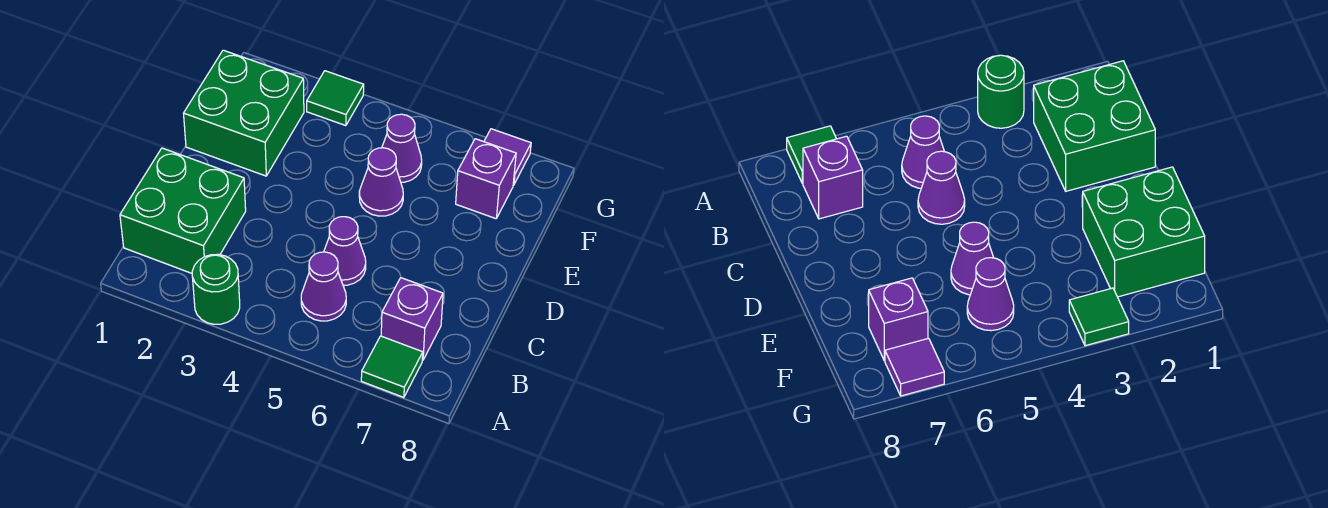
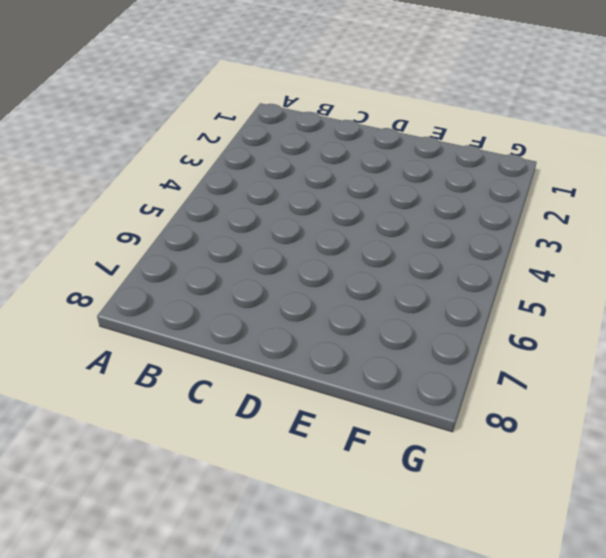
none -> green 1x1 round brick [192,254,240,324]
none -> green 1x1 tile [361,336,423,397]
none -> green 2x2 brick [120,148,246,273]

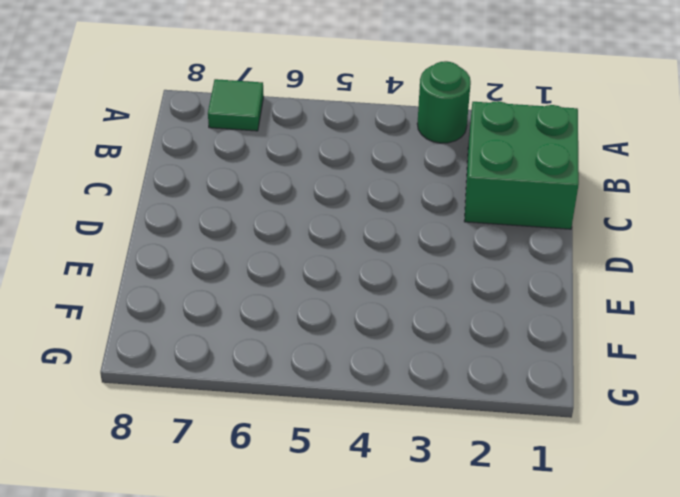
none -> purple 1x1 cone [301,252,346,321]
none -> purple 1x1 brick [381,278,443,360]
none -> purple 1x1 cone [324,217,366,285]

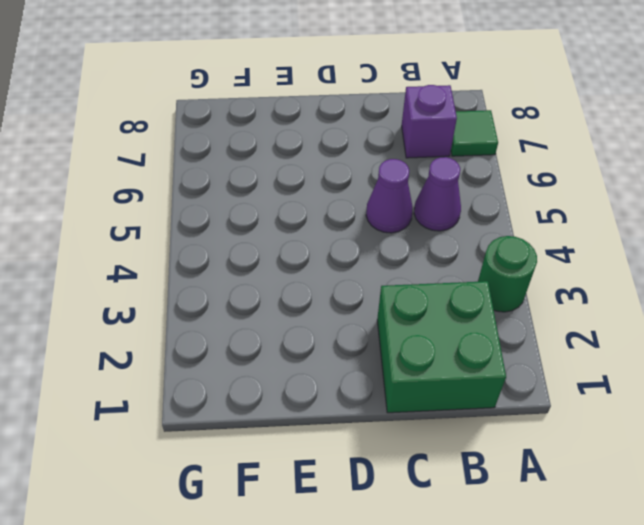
none -> green 2x2 brick [184,50,304,176]
none -> purple 1x1 cone [359,148,403,216]
none -> purple 1x1 cone [382,114,422,182]

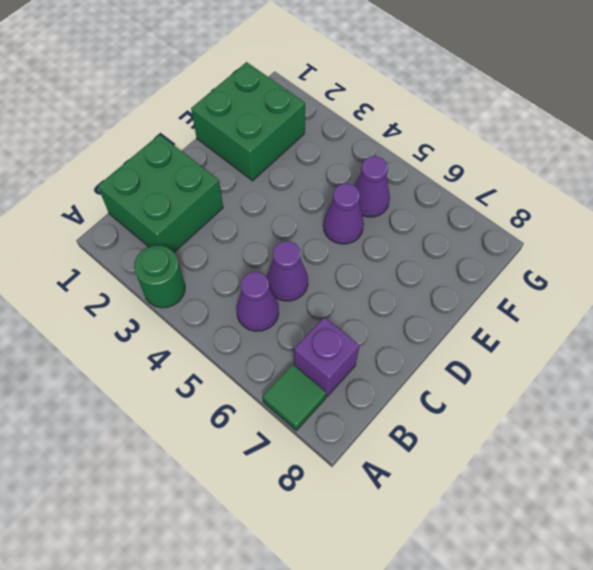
none -> purple 1x1 brick [456,139,516,219]
none -> green 1x1 tile [307,71,364,126]
none -> purple 1x1 tile [484,129,531,185]

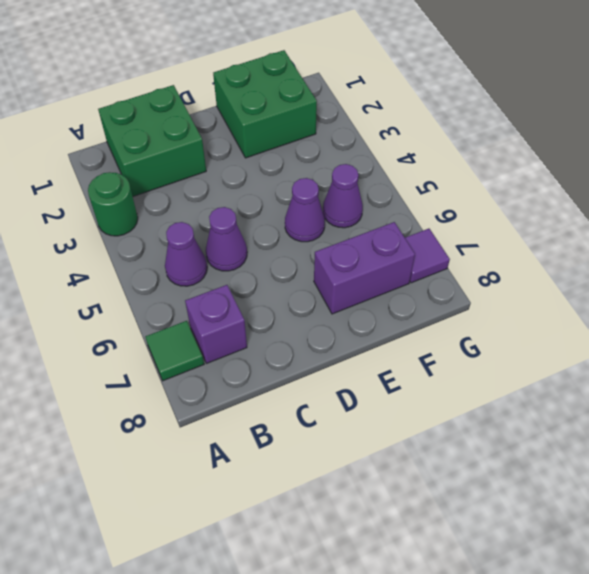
purple 1x2 brick [314,222,415,314] -> purple 1x1 brick [456,139,516,219]
none -> green 1x1 tile [307,71,364,126]

